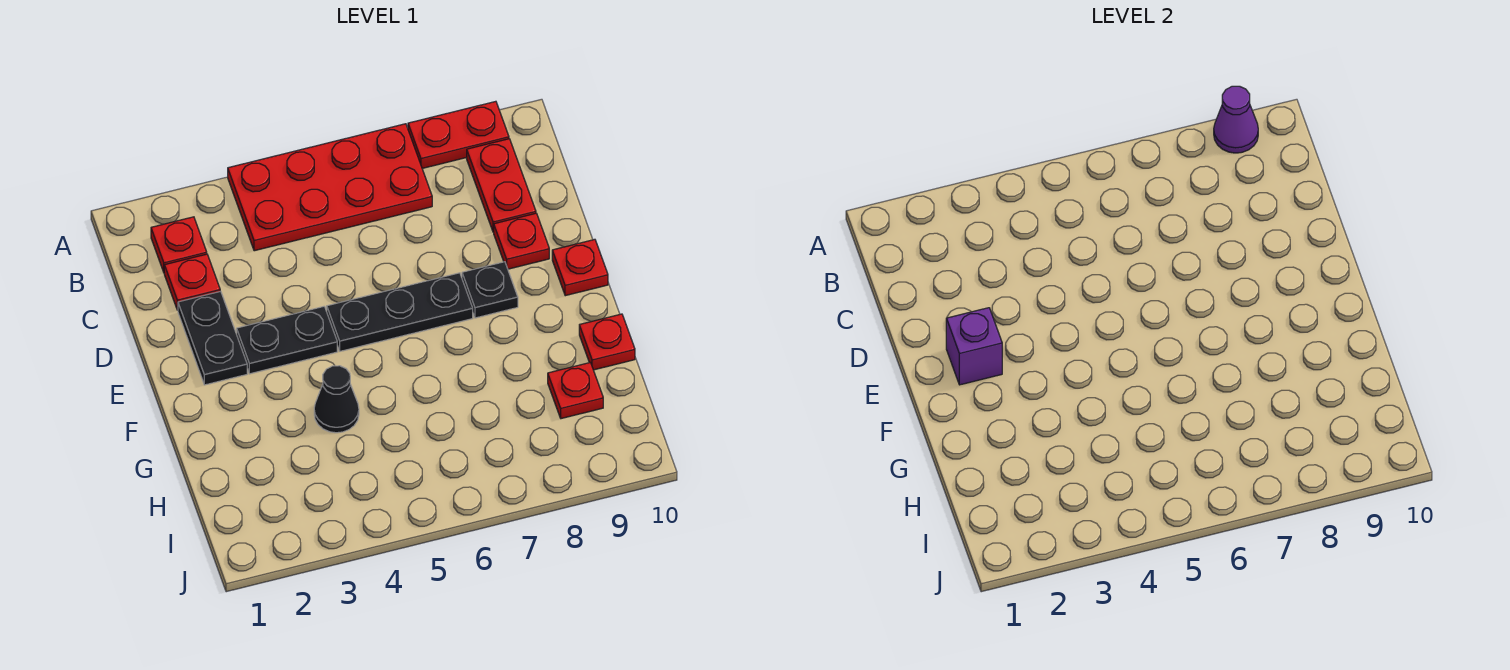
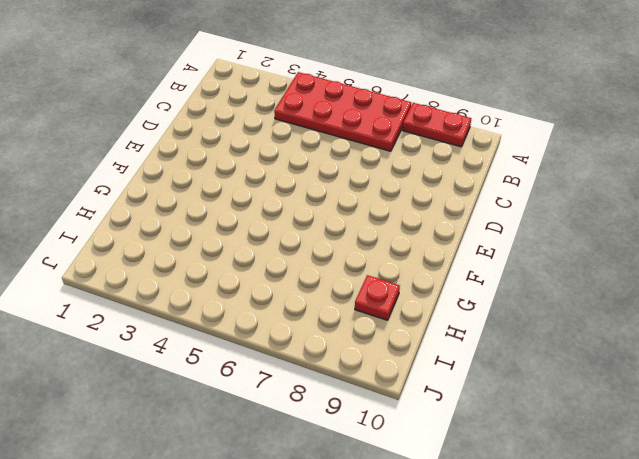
none -> red 1x1 plate [151,217,207,272]
none -> red 1x2 plate [467,139,536,232]
none -> red 1x1 plate [164,254,220,310]

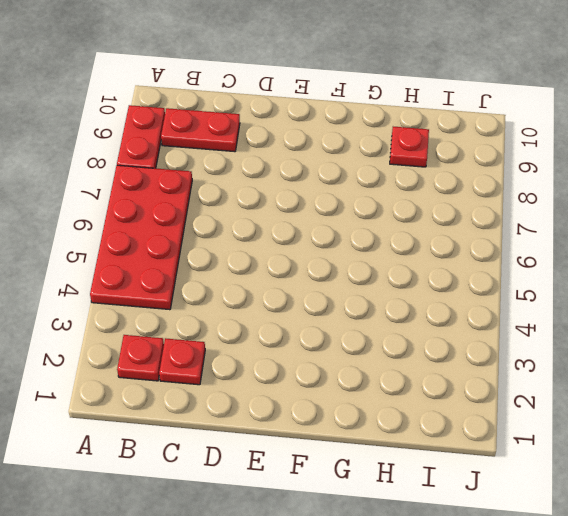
none -> black 1x2 plate [178,291,247,385]
none -> red 1x1 plate [494,213,549,269]
none -> black 1x2 plate [237,307,337,374]

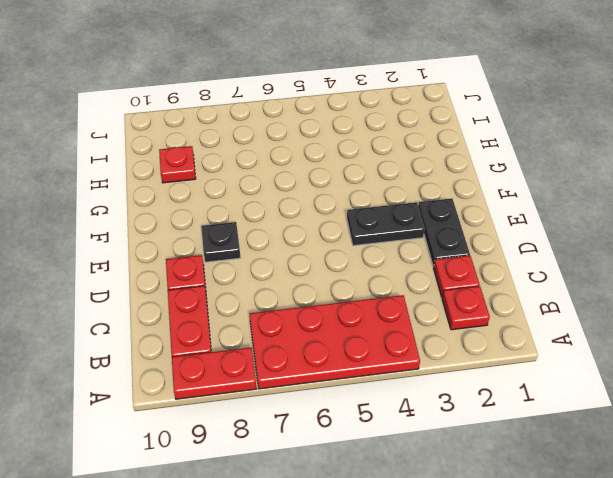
none -> black 1x3 plate [327,273,473,351]
none -> red 1x1 plate [552,239,608,296]
none -> black 1x1 cone [314,366,359,433]

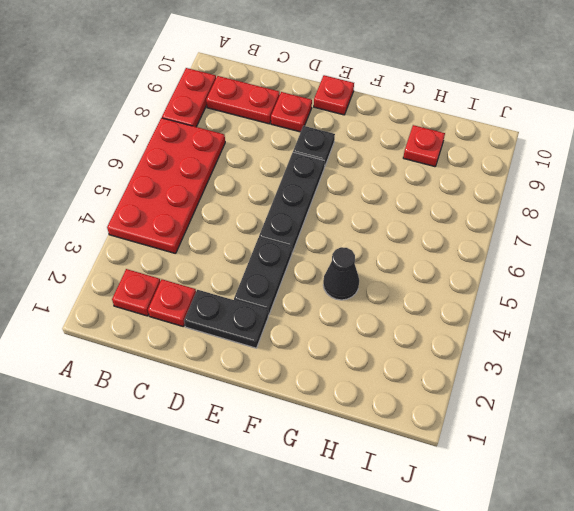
none -> red 1x1 plate [579,314,635,370]
none -> purple 1x1 cone [1214,86,1258,153]
none -> purple 1x1 brick [946,308,1002,385]

